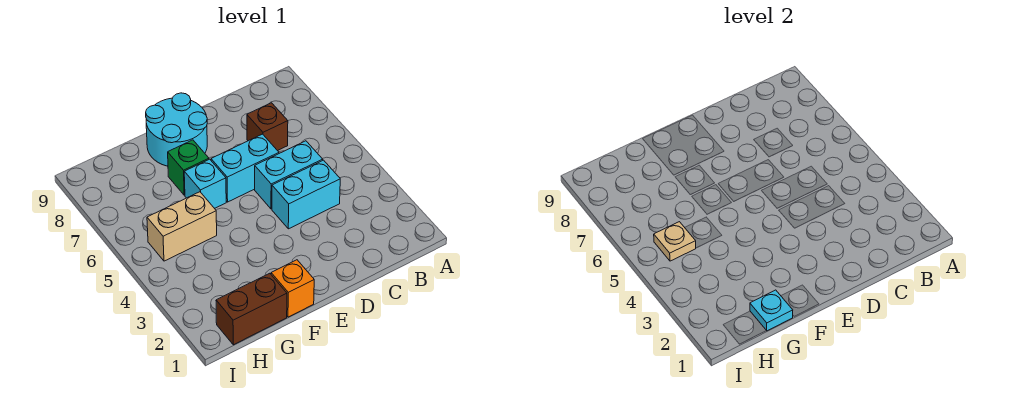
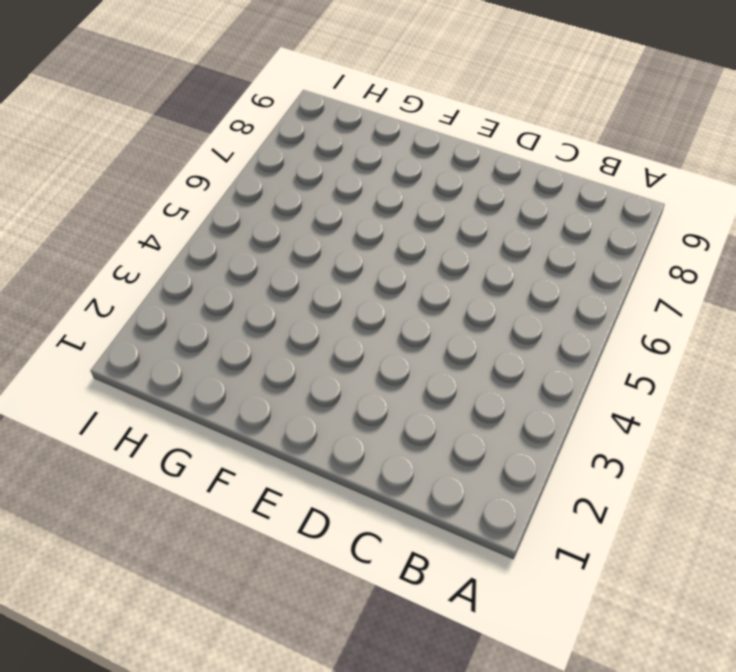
none -> cyan 1x2 brick [272,160,340,229]
none -> cyan 1x2 brick [255,141,323,209]
none -> brown 1x1 brick [247,103,288,151]

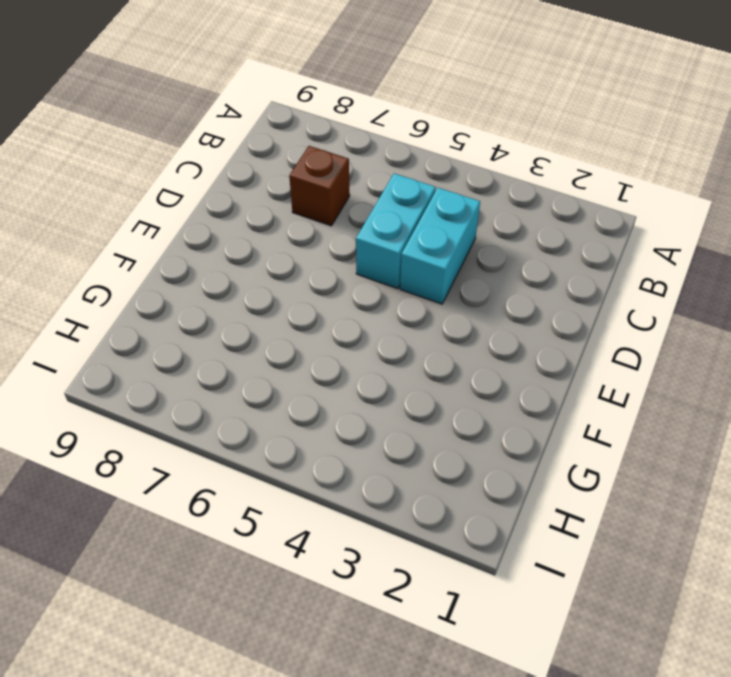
none -> cyan 1x2 brick [211,134,279,202]
none -> cyan 2x2 round brick [146,93,207,166]
none -> orange 1x1 brick [271,260,314,317]

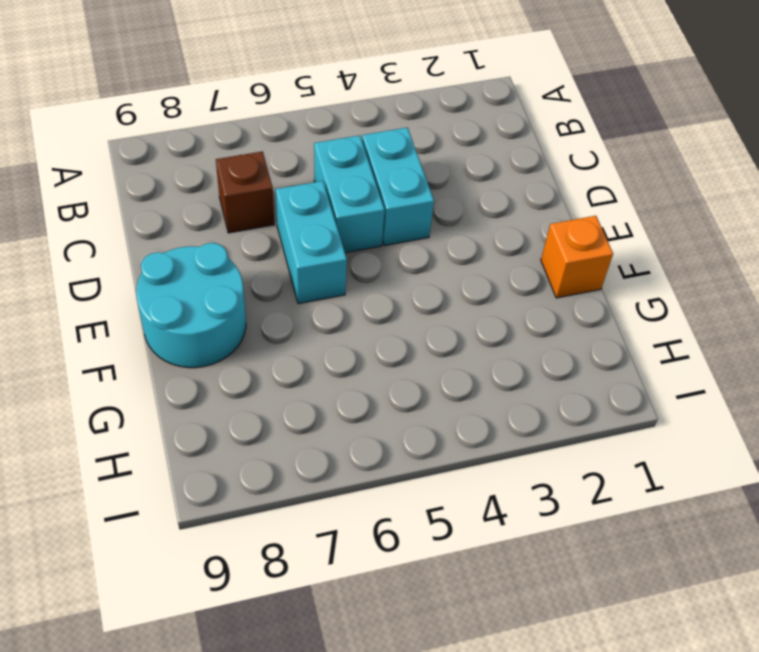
none -> cyan 1x1 brick [184,159,226,208]
none -> green 1x1 brick [168,140,209,195]
none -> brown 1x2 brick [216,273,287,345]

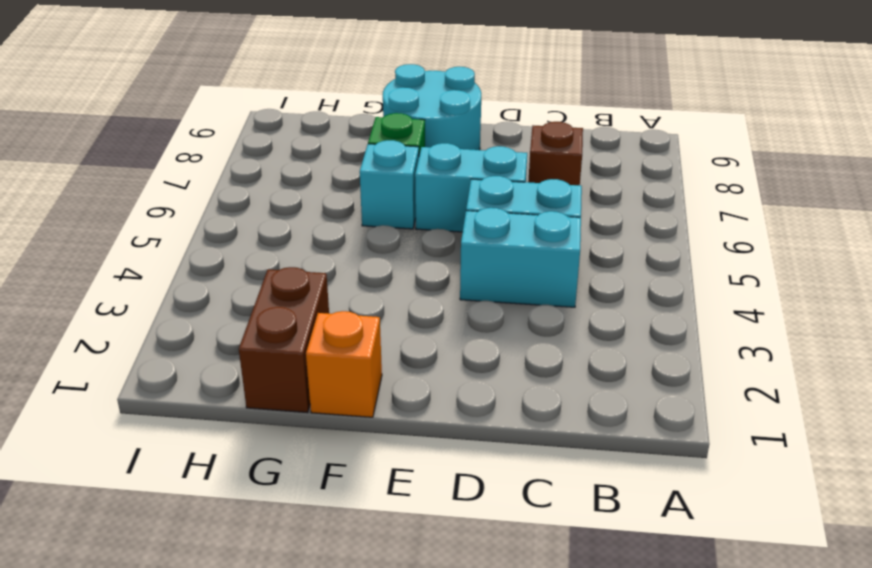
brown 1x2 brick [239,267,329,413] -> brown 1x2 brick turned to [216,273,287,345]
none -> tan 1x2 brick [147,192,217,261]
none -> cyan 1x1 plate [750,290,793,331]
none -> tan 1x1 plate [654,222,696,261]

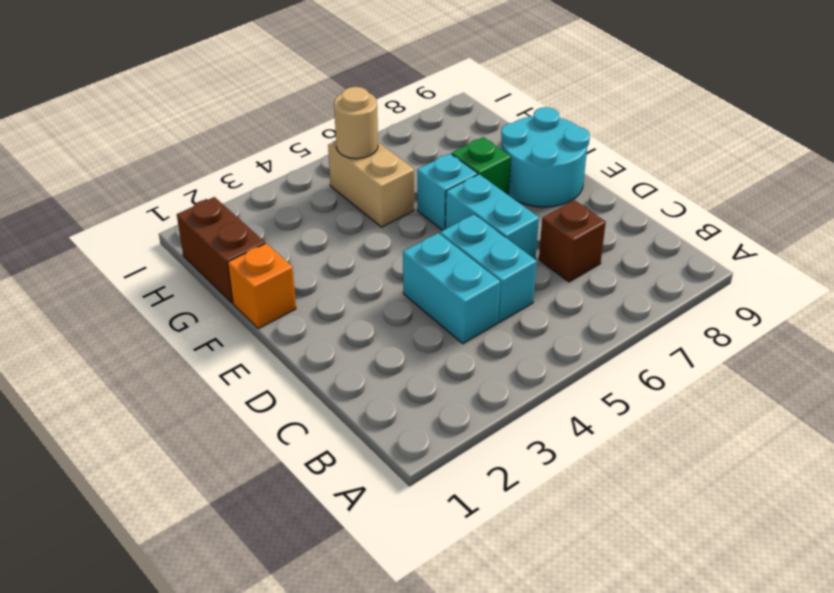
tan 1x1 round brick [334,87,378,159] -> tan 1x1 plate [654,222,696,261]
none -> cyan 1x1 plate [750,290,793,331]

